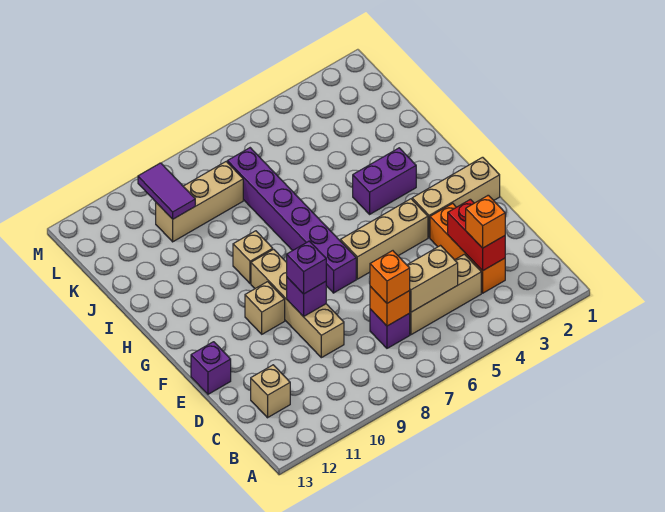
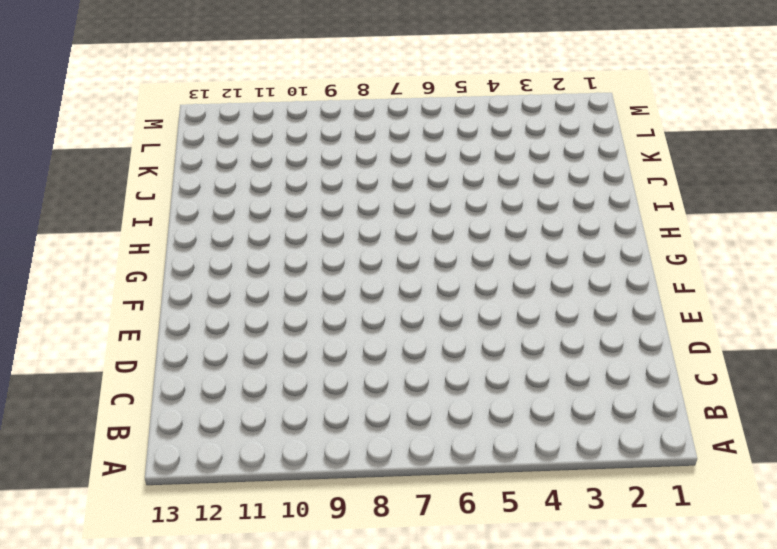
none -> orange 1x3 brick [430,203,505,293]
none -> tan 1x3 brick [410,254,481,335]
none -> purple 1x1 brick [370,309,410,348]

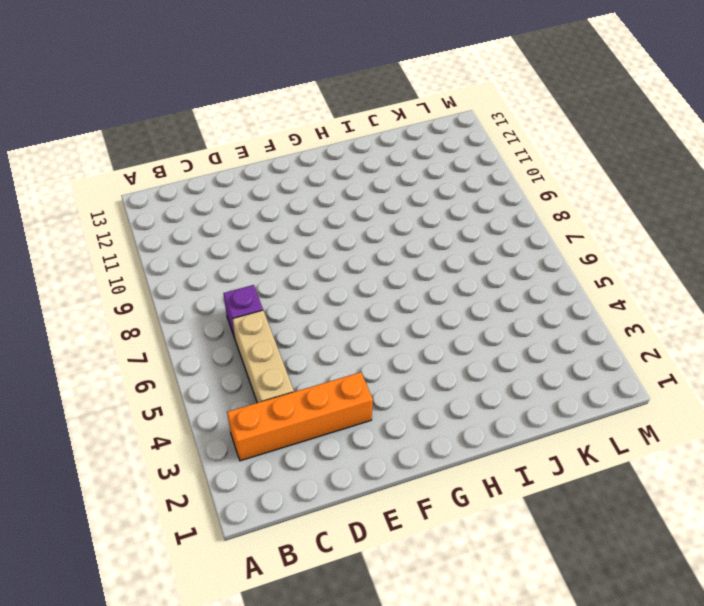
orange 1x4 brick [227,372,373,461] -> orange 1x3 brick [430,203,505,293]
none -> tan 1x1 brick [251,365,290,418]
none -> tan 1x4 brick [251,249,344,358]
none -> purple 1x1 brick [191,342,231,394]

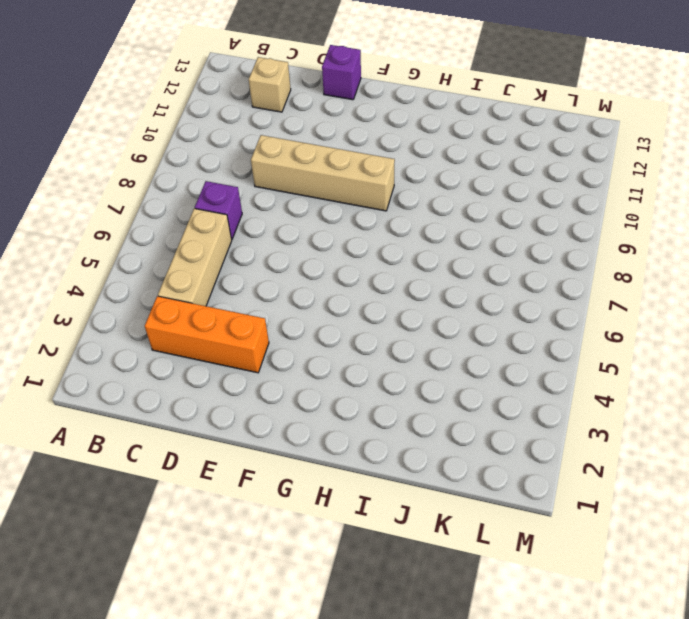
none -> tan 1x3 brick [412,157,500,238]
none -> tan 1x3 brick [340,199,428,279]
none -> purple 1x6 brick [227,148,356,293]

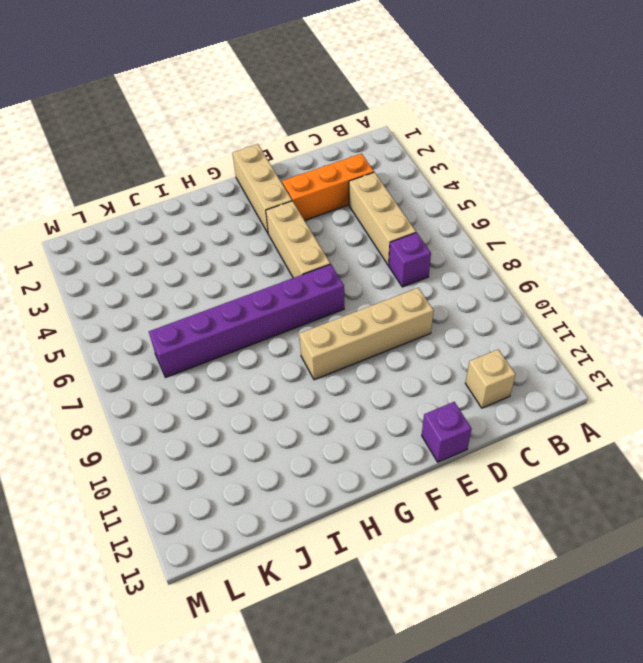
none -> tan 1x1 brick [245,282,285,334]
none -> purple 1x2 brick [353,148,416,214]
none -> tan 1x1 brick [233,231,273,284]

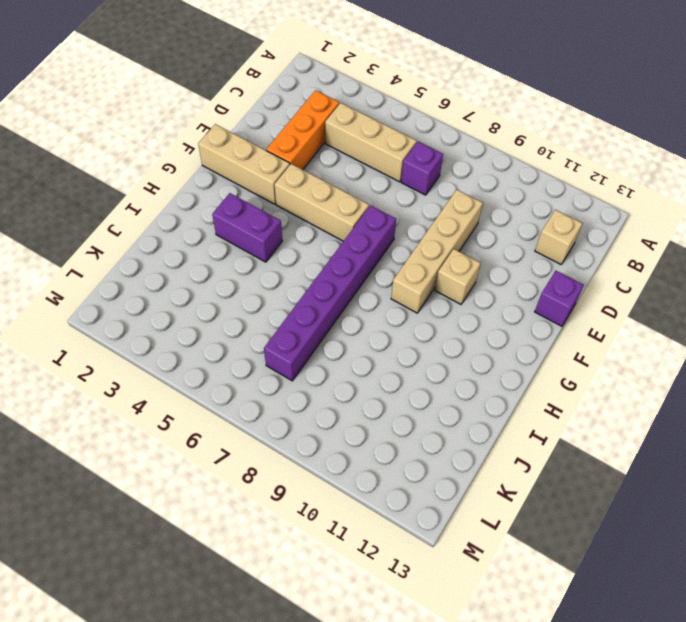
none -> tan 1x1 brick [233,231,273,284]
none -> tan 1x3 brick [156,161,243,242]
none -> red 1x2 brick [448,199,505,271]

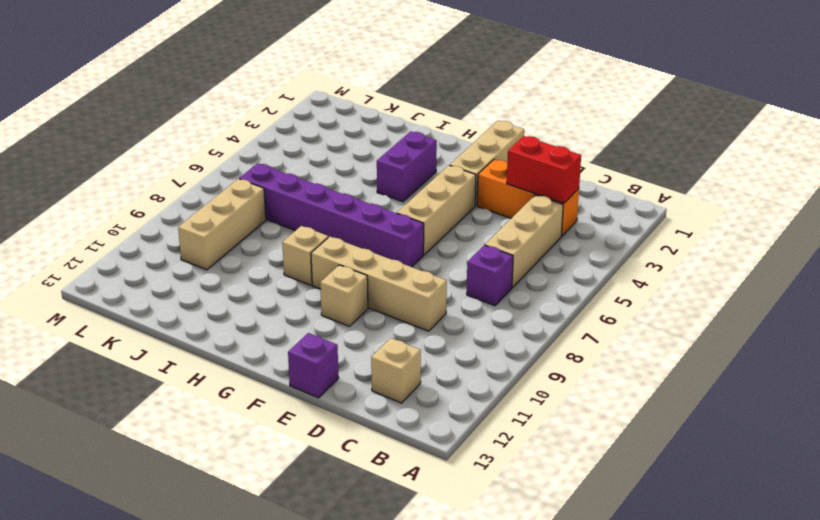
none -> tan 1x2 brick [407,246,458,312]
none -> orange 1x1 brick [370,286,410,326]
none -> purple 1x1 brick [287,278,326,317]

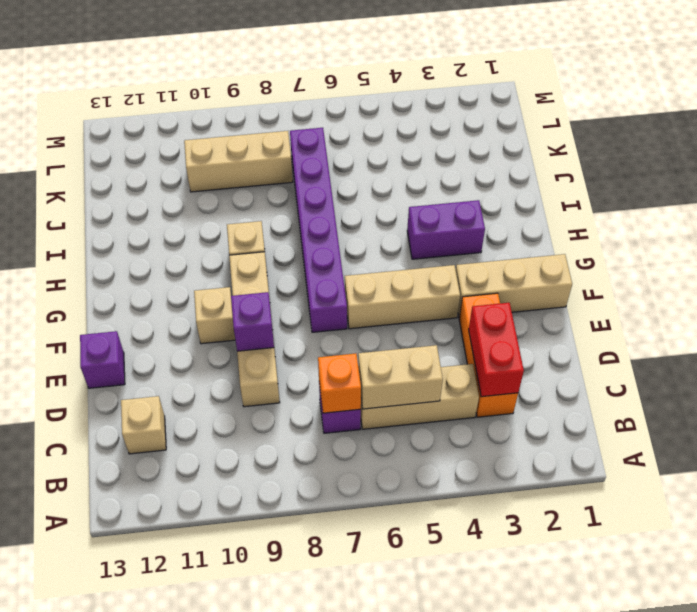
none -> purple 1x2 tile [138,163,195,219]
none -> orange 1x1 brick [466,195,505,248]
none -> orange 1x1 brick [370,251,410,303]

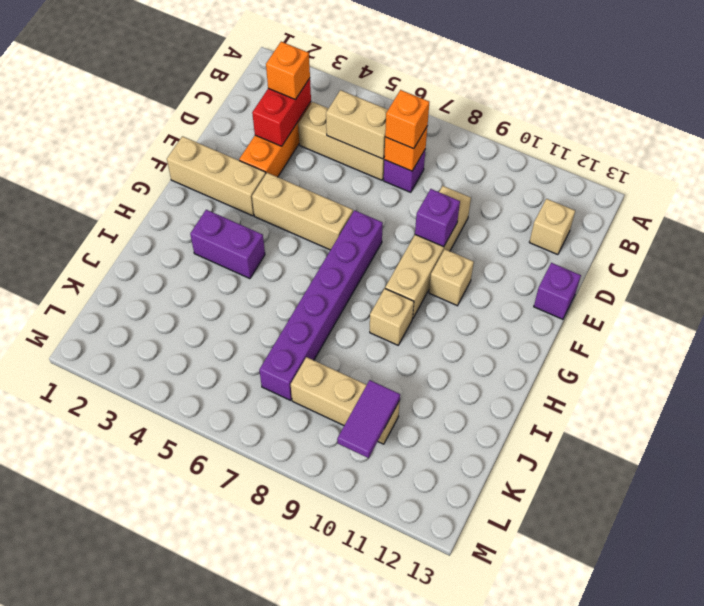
none -> purple 1x1 brick [287,241,326,294]

